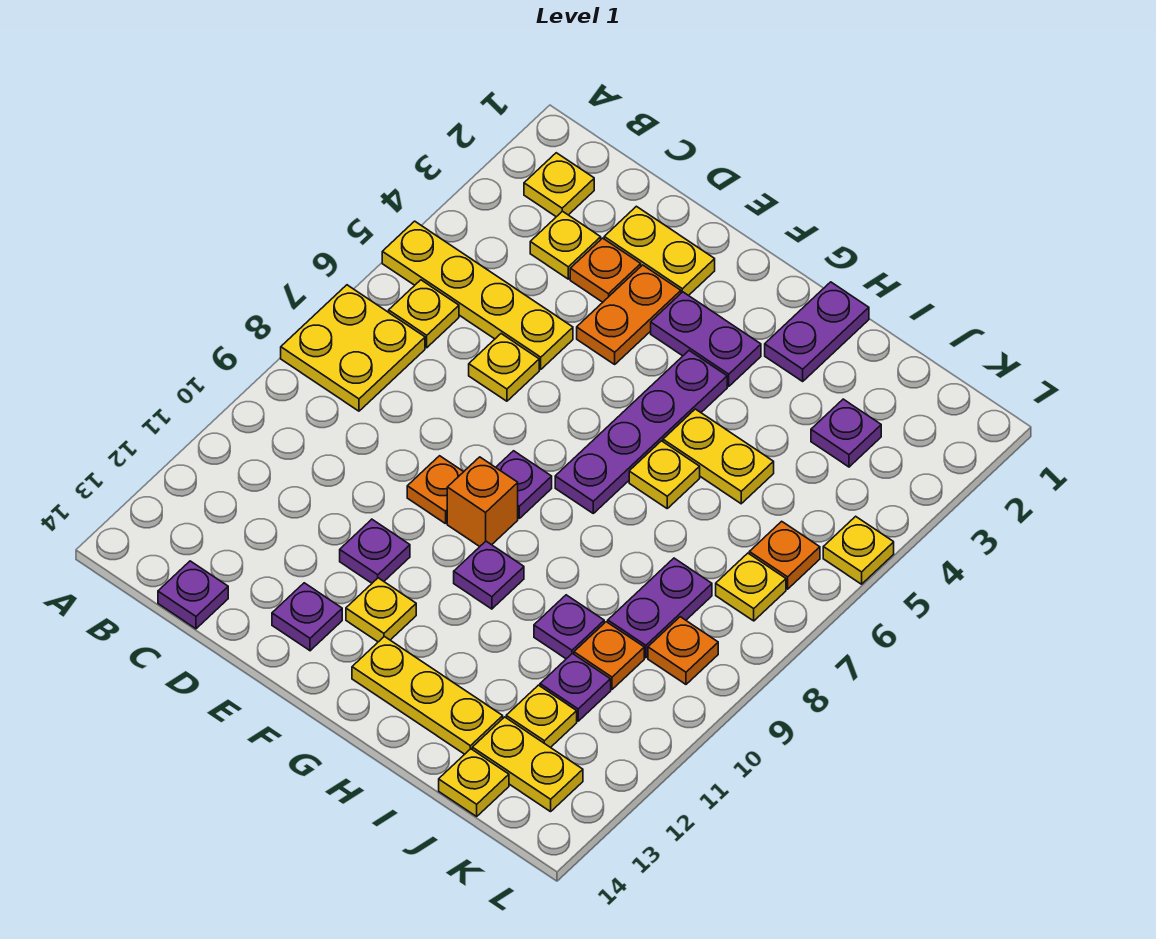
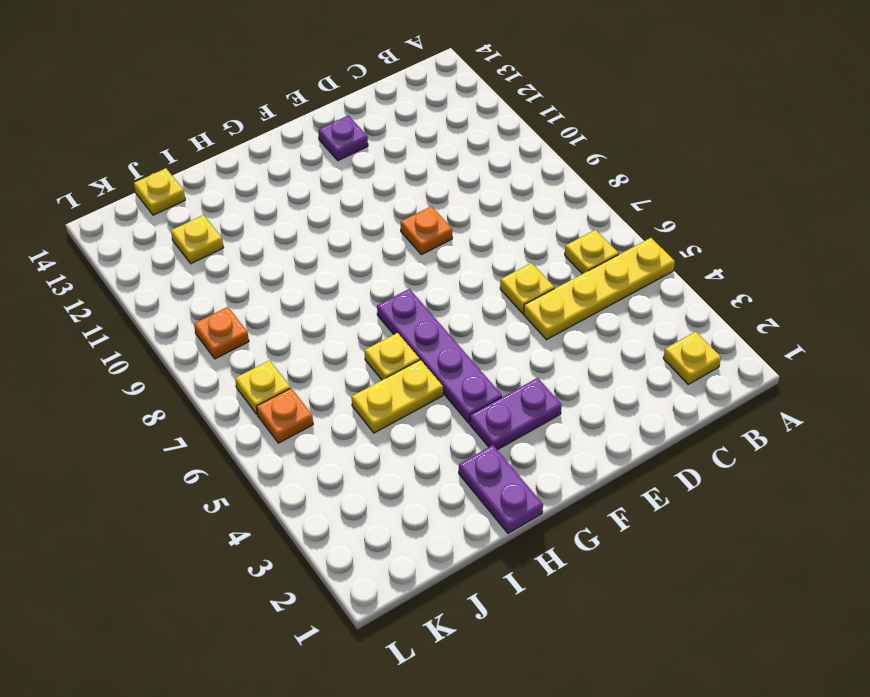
none -> yellow 2x2 plate [281,285,425,411]
none -> yellow 1x1 plate [530,211,601,279]
none -> purple 1x1 plate [158,561,228,629]
none -> yellow 1x2 plate [604,206,715,296]

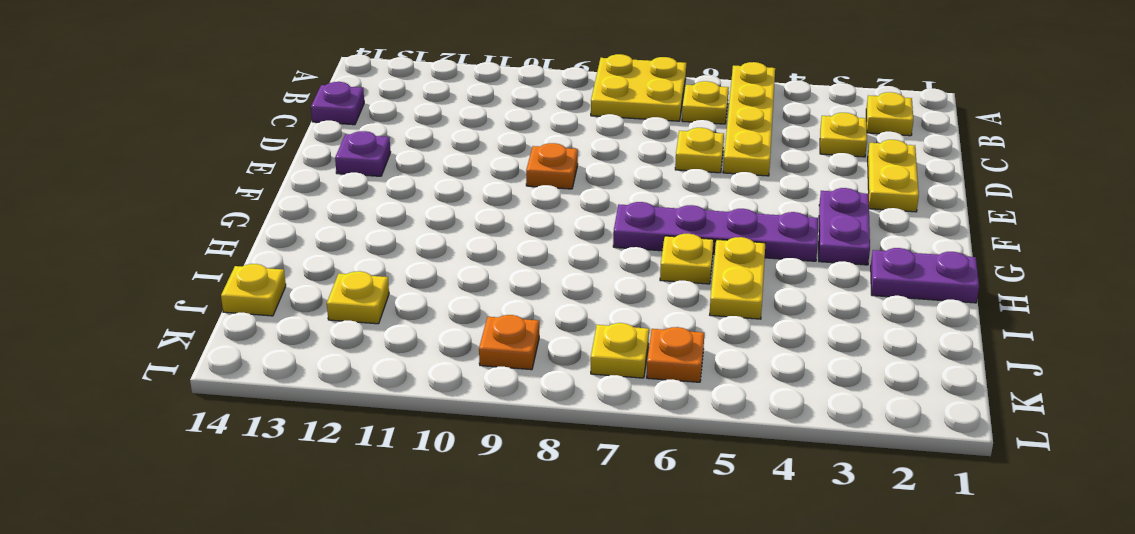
none -> orange 1x1 plate [570,238,641,302]
none -> orange 1x2 plate [577,265,681,364]
none -> purple 1x1 plate [340,519,410,583]
none -> purple 1x1 plate [496,451,552,518]

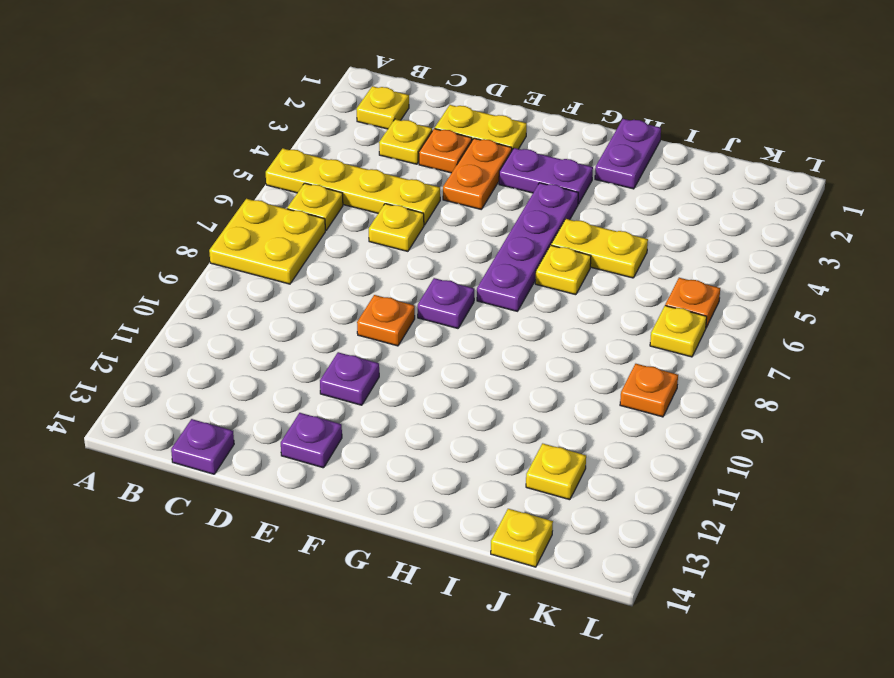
none -> orange 1x1 brick [447,457,518,547]
none -> yellow 1x1 plate [346,578,416,642]
none -> purple 1x1 plate [454,541,524,609]
none -> yellow 1x3 plate [352,637,503,754]

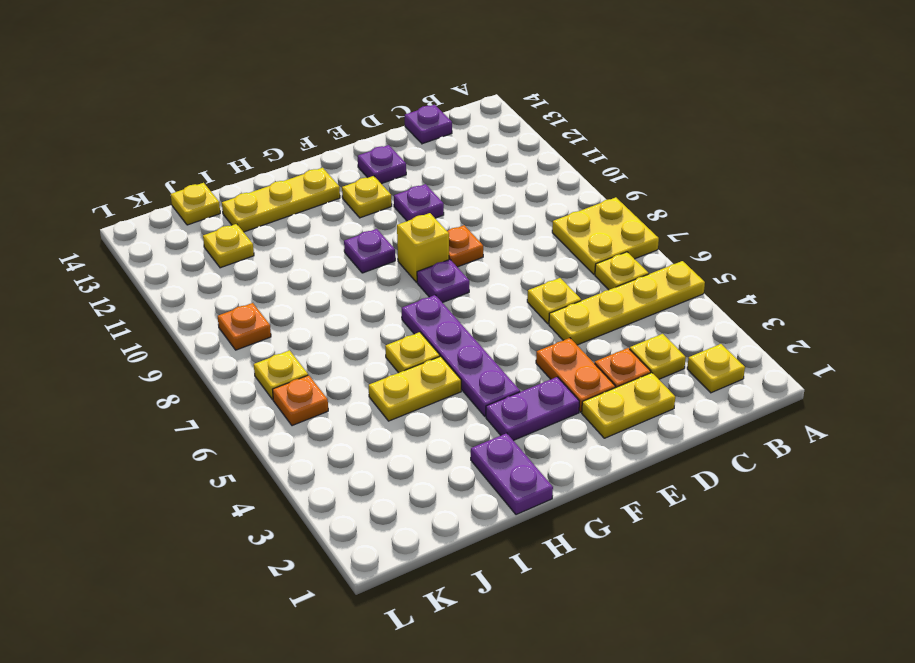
yellow 1x1 brick [397,213,449,282] -> orange 1x1 brick [447,457,518,547]
none -> purple 1x1 plate [534,595,604,659]
none -> purple 1x1 plate [811,399,881,467]
none -> purple 1x2 plate [608,558,712,658]
none -> orange 1x1 plate [574,622,644,689]

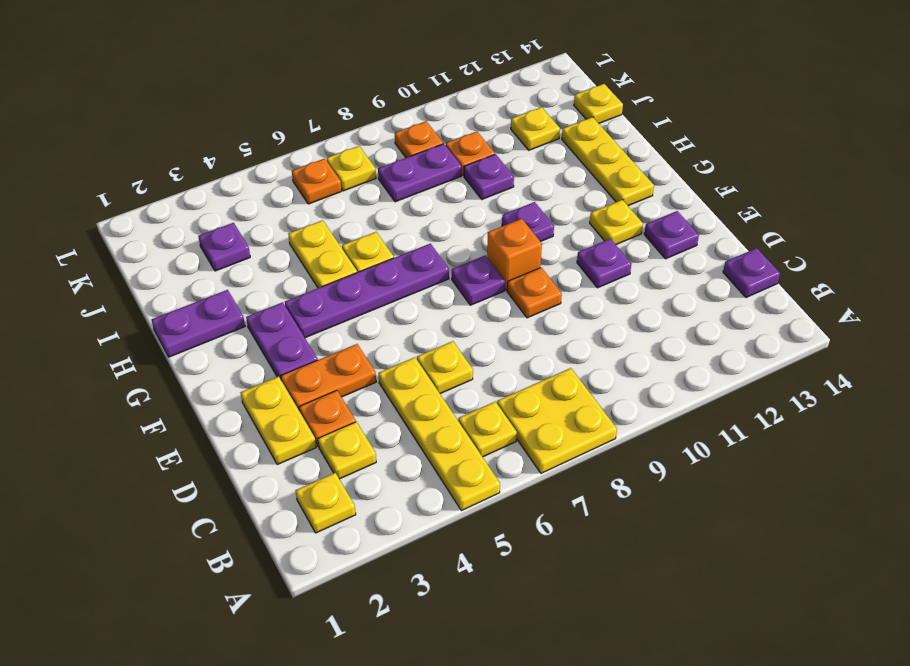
none -> purple 1x1 plate [540,653,611,721]
none -> yellow 1x2 plate [472,717,583,812]
none -> yellow 1x1 plate [823,516,894,584]

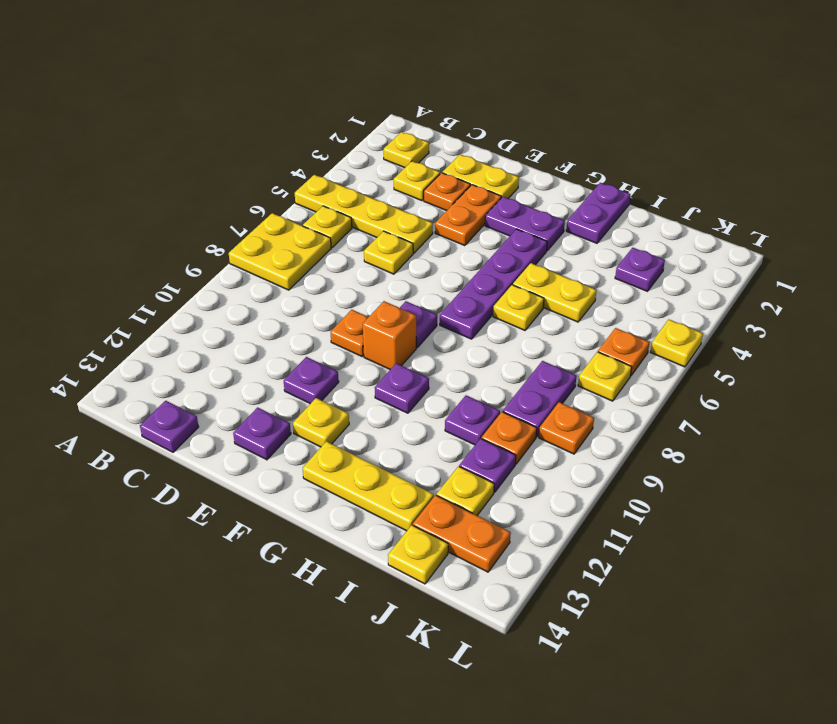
orange 1x2 plate [413,495,511,572] -> yellow 1x2 plate [472,717,583,812]

